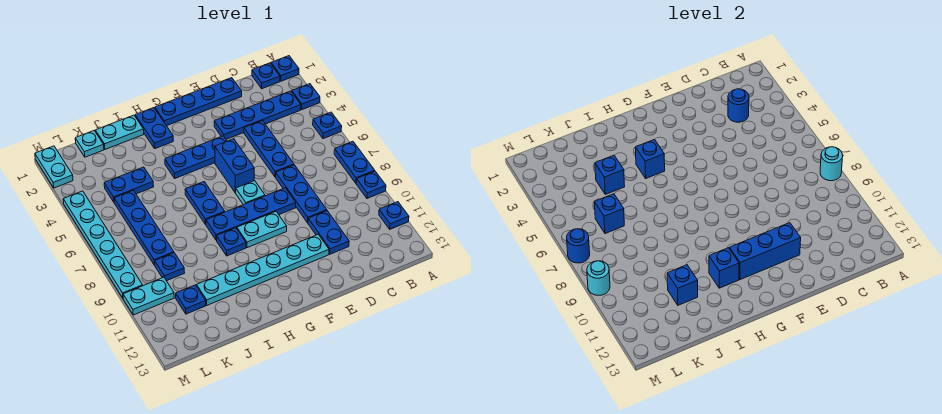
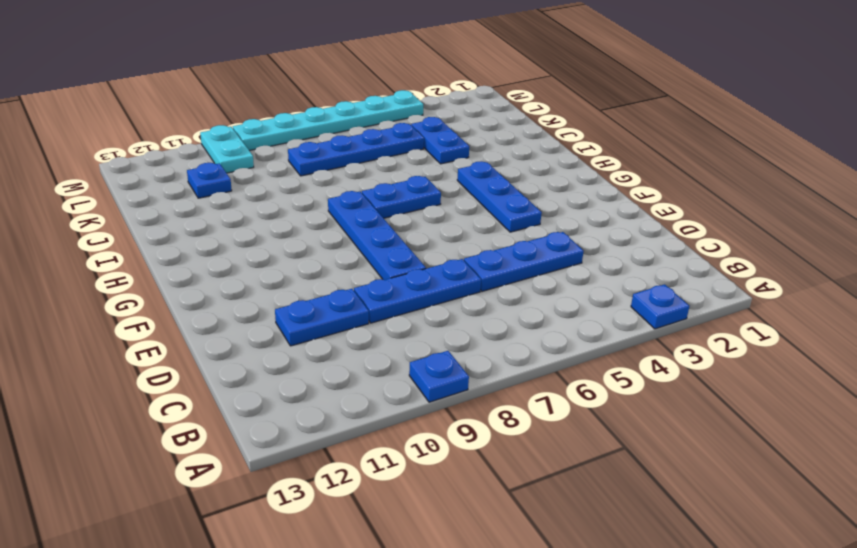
none -> blue 1x1 plate [271,56,299,81]
none -> blue 1x1 plate [313,112,342,139]
none -> blue 1x2 plate [334,141,375,183]
none -> blue 1x1 plate [379,202,409,229]

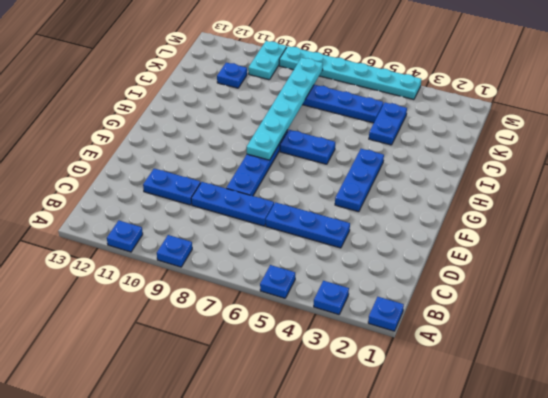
cyan 1x6 plate [247,58,323,160] -> cyan 1x6 plate moved to [197,234,329,305]
none -> blue 1x2 plate [334,141,375,183]
none -> blue 1x1 plate [252,63,280,89]
none -> blue 1x4 plate [214,91,301,139]
none -> blue 1x4 plate [155,78,242,126]

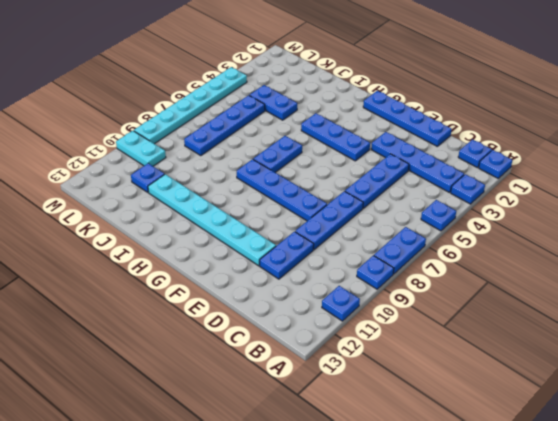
none -> blue 1x2 brick [215,139,254,193]
none -> cyan 1x1 plate [236,181,265,205]
none -> cyan 1x2 plate [237,212,287,248]
none -> blue 1x2 plate [135,108,173,149]

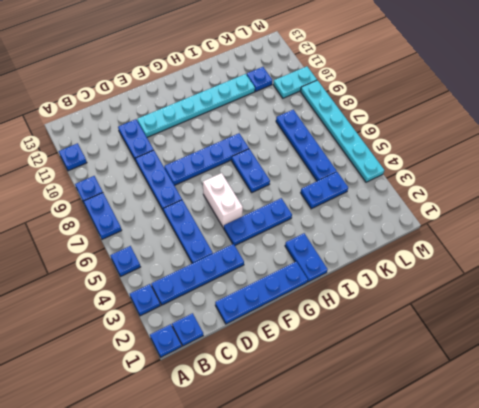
white 1x2 brick [203,173,243,228] -> blue 1x2 brick [215,139,254,193]
none -> cyan 1x1 plate [236,181,265,205]
none -> cyan 1x2 plate [237,212,287,248]
none -> blue 1x1 plate [216,228,246,256]
none -> cyan 1x2 plate [95,115,144,149]

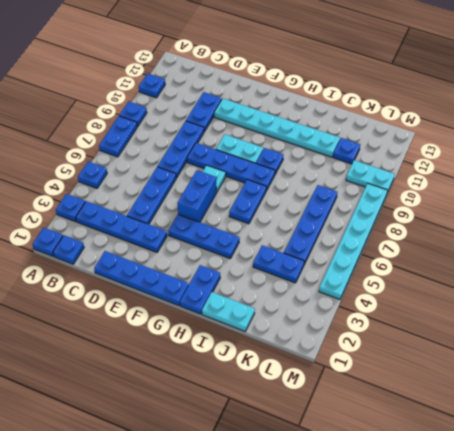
none -> cyan 1x1 plate [75,131,104,157]
none -> blue 1x1 plate [155,253,185,281]
none -> cyan 1x2 plate [35,146,73,188]
none -> cyan 1x1 round brick [820,147,843,181]

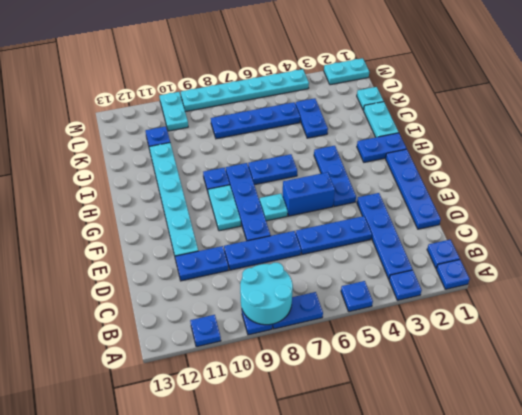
cyan 2x2 round brick [240,263,293,325] -> cyan 1x1 round brick [820,147,843,181]
none -> blue 1x1 plate [155,253,185,281]
none -> blue 1x1 round brick [728,89,749,122]
none -> blue 1x3 brick [730,223,801,280]
none -> blue 1x1 brick [635,139,665,178]

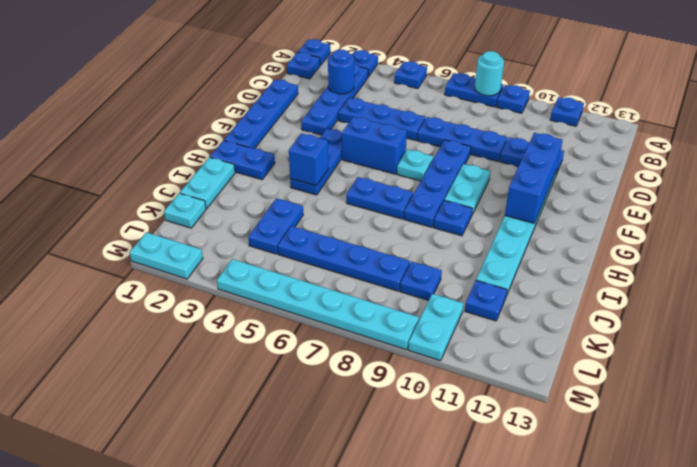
none -> blue 1x1 brick [709,248,739,288]
none -> blue 1x1 brick [595,155,625,194]
none -> blue 1x1 brick [667,265,698,305]
none -> blue 1x1 brick [594,194,624,234]

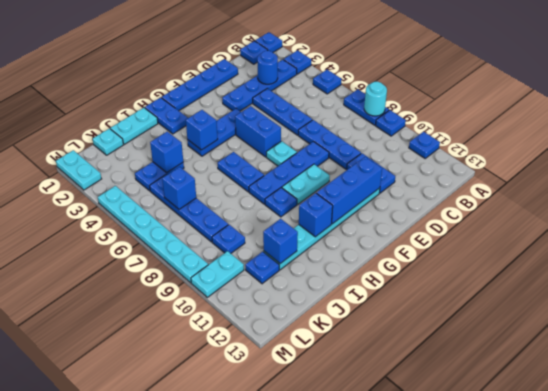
none -> blue 1x1 round brick [567,229,590,263]
none -> cyan 1x1 round brick [587,261,610,295]

